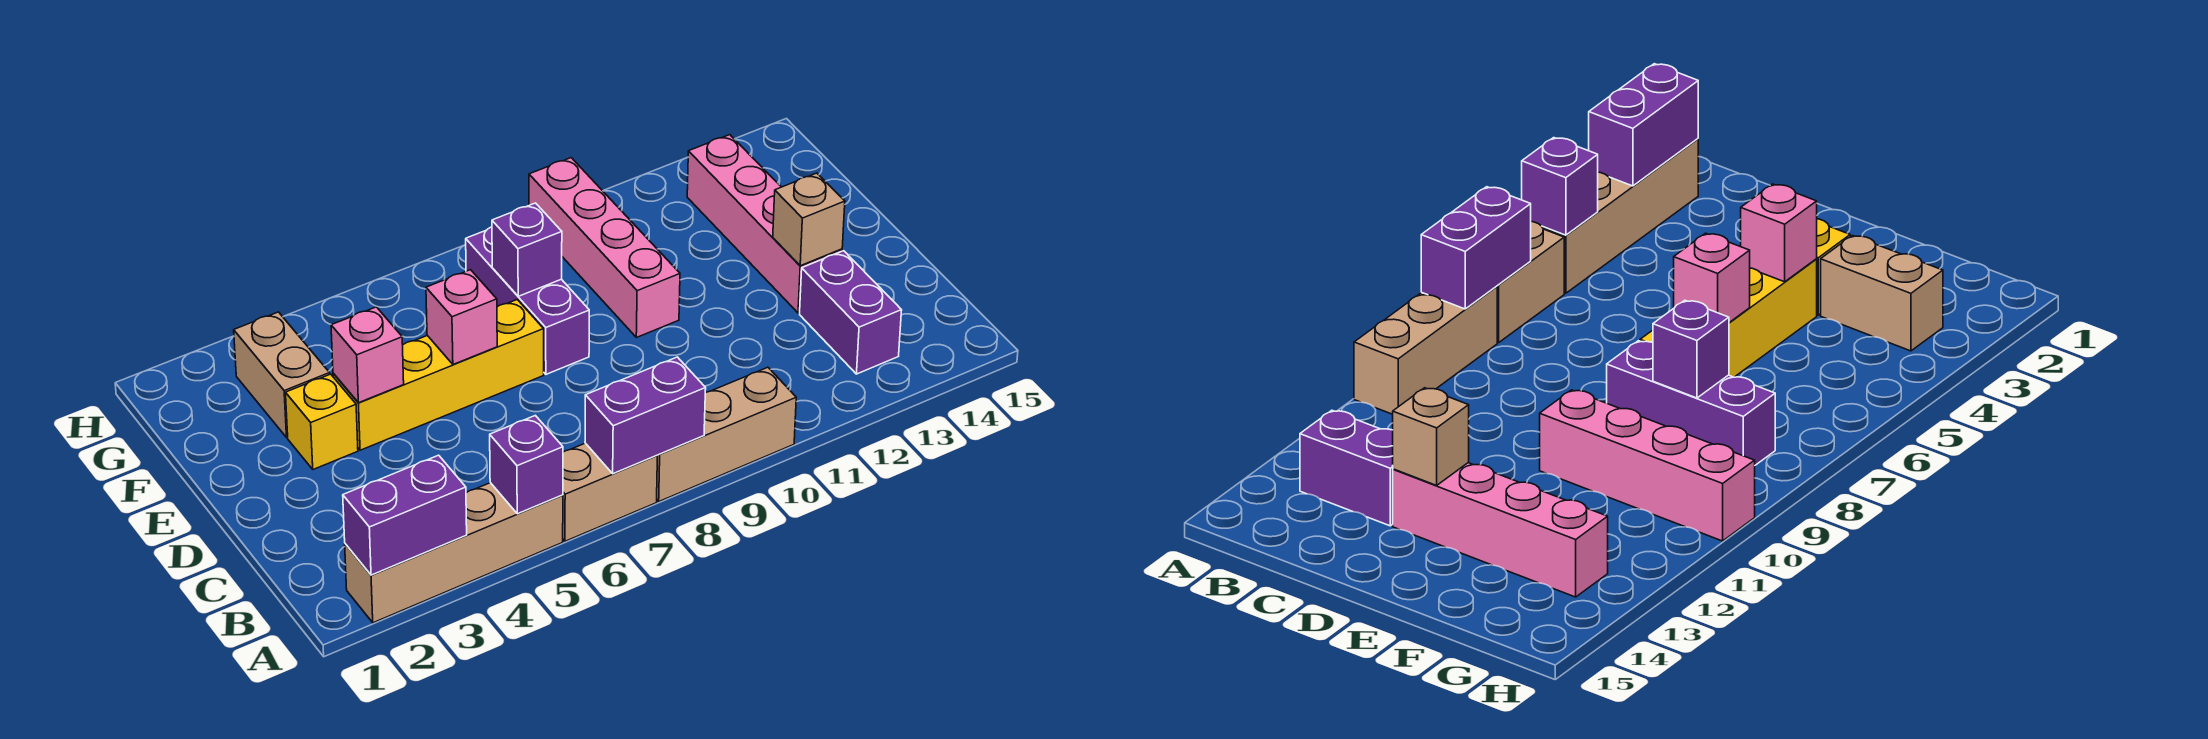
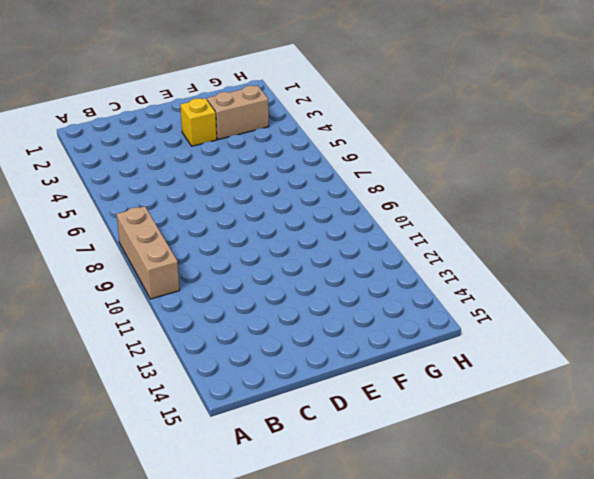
none -> tan 1x4 brick [345,483,563,623]
none -> tan 1x2 brick [563,443,657,541]
none -> purple 1x2 brick [800,251,902,374]

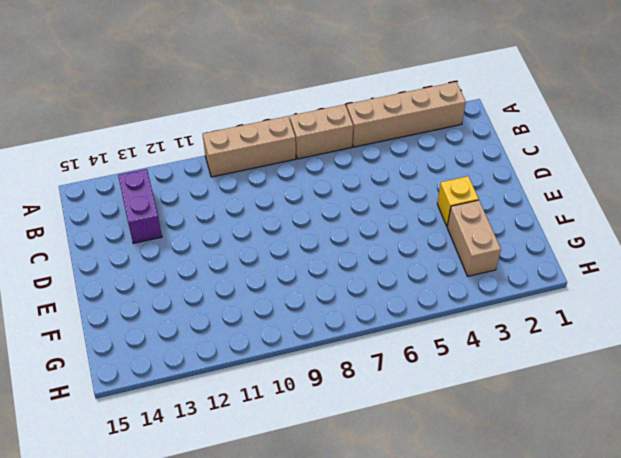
none -> pink 1x4 brick [687,135,842,313]
none -> yellow 1x4 brick [333,300,544,450]
none -> purple 1x3 brick [466,227,589,374]

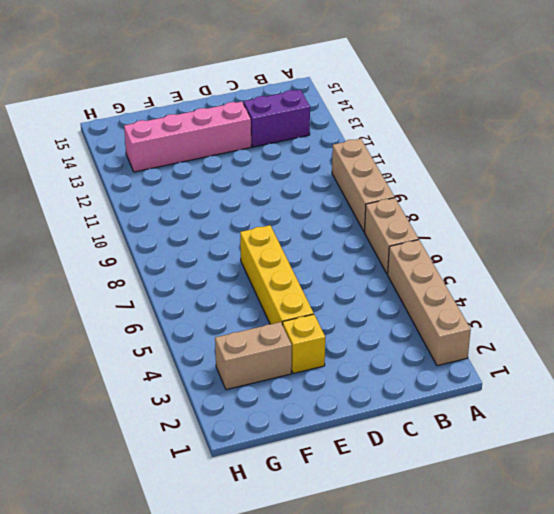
none -> purple 1x3 brick [466,227,589,374]
none -> pink 1x4 brick [529,158,680,338]
none -> purple 1x2 brick [343,455,467,575]

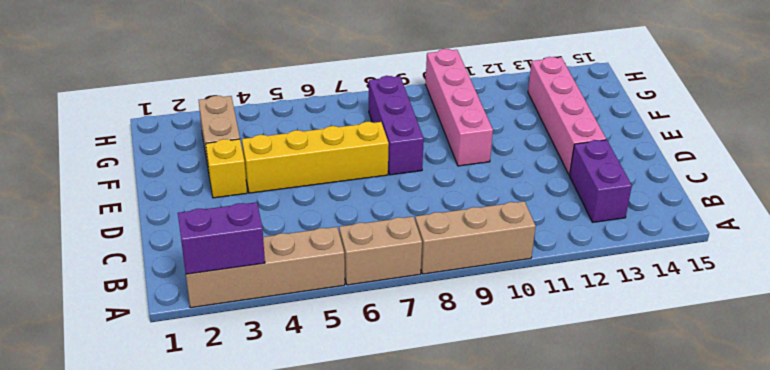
none -> purple 1x1 brick [490,415,563,514]
none -> purple 1x2 brick [585,357,706,474]
none -> tan 1x1 brick [773,173,845,266]

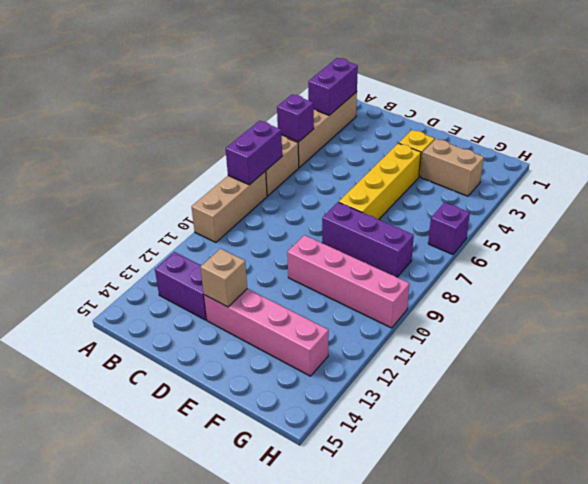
purple 1x1 brick [428,203,470,255] -> purple 1x1 brick moved to [492,203,562,296]
none -> pink 1x1 brick [331,307,404,403]
none -> pink 1x1 brick [426,270,497,364]

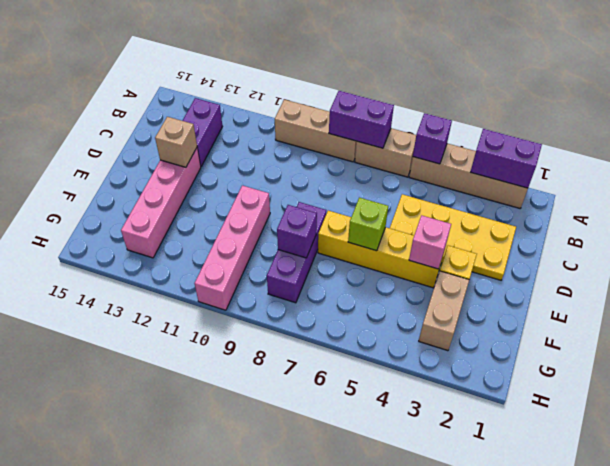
yellow 2x4 plate [390,194,516,280] -> none
lime 1x1 brick [348,198,388,251] -> pink 1x1 brick [426,270,497,364]

